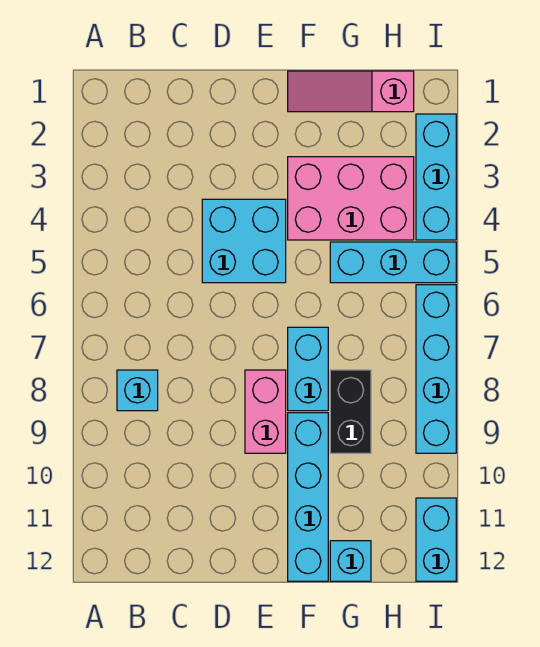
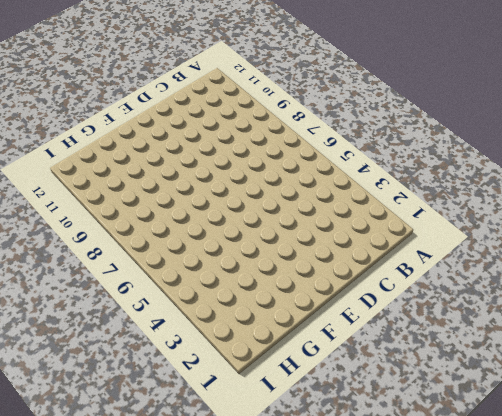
none -> cyan 1x1 brick [117,370,158,411]
none -> cyan 2x2 brick [202,199,286,283]
none -> pink 1x2 brick [245,370,286,453]

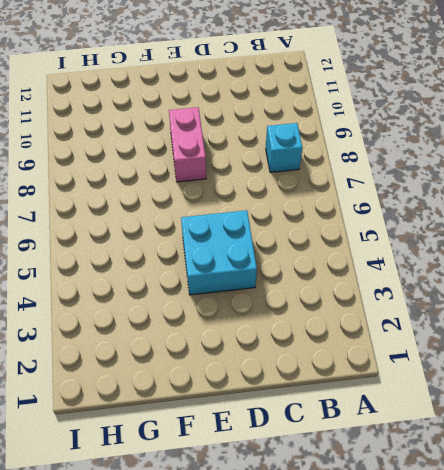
none -> pink 1x3 slope [288,71,414,112]
none -> pink 2x3 brick [288,157,414,240]
none -> cyan 1x2 brick [288,327,328,411]

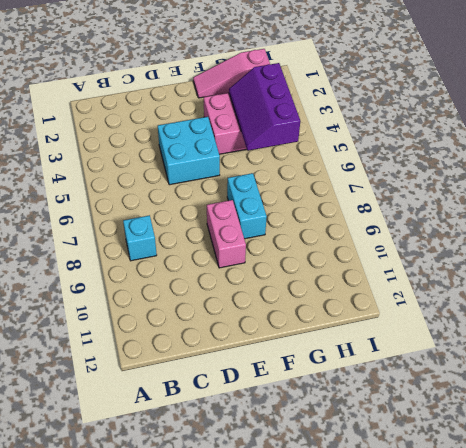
purple 2x3 slope [229,63,300,151] -> none
none -> cyan 1x4 brick [288,413,328,581]
none -> cyan 1x3 brick [330,242,456,283]
none -> black 1x2 brick [330,370,371,453]

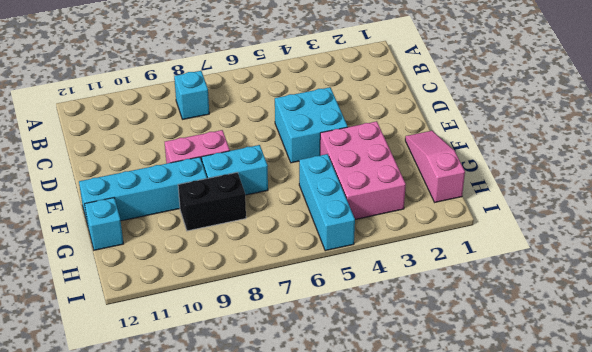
none -> cyan 1x3 brick [416,114,456,240]
none -> cyan 1x4 brick [416,285,456,453]
none -> cyan 1x2 brick [416,498,456,581]

